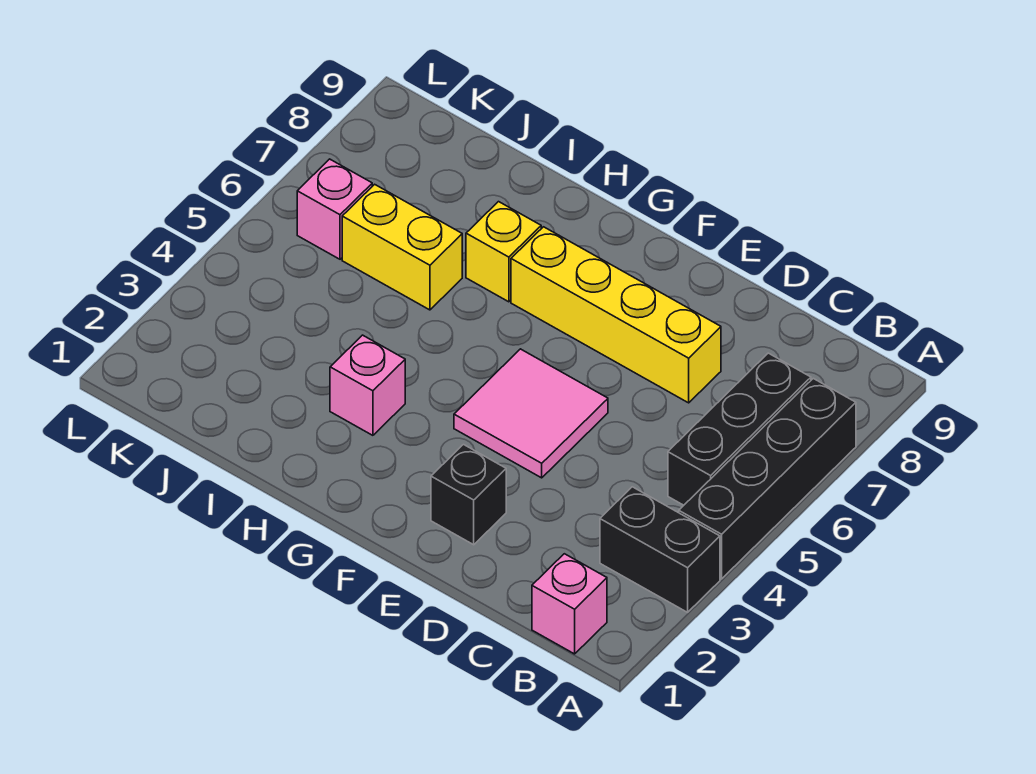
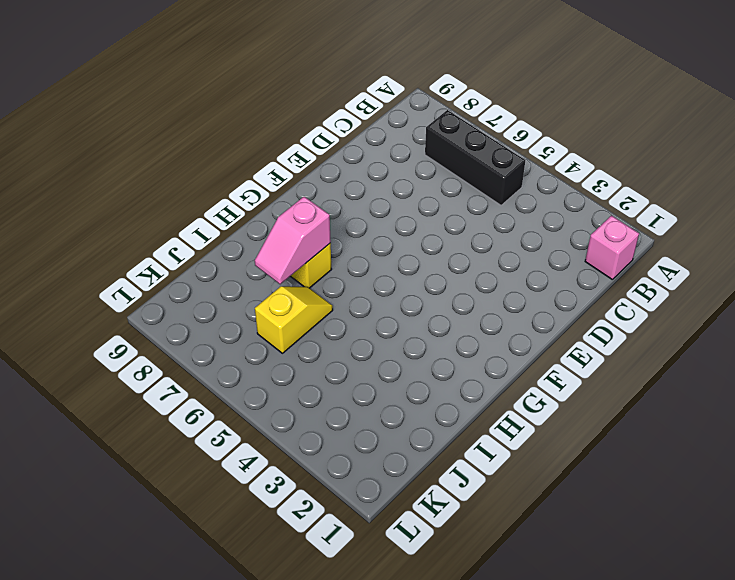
pink 1x2 slope [255,197,331,284] -> none
yellow 1x2 slope [255,286,333,353] -> yellow 1x2 brick [342,184,462,310]
none -> black 1x2 brick [600,487,720,612]
none -> black 1x4 brick [679,378,856,579]

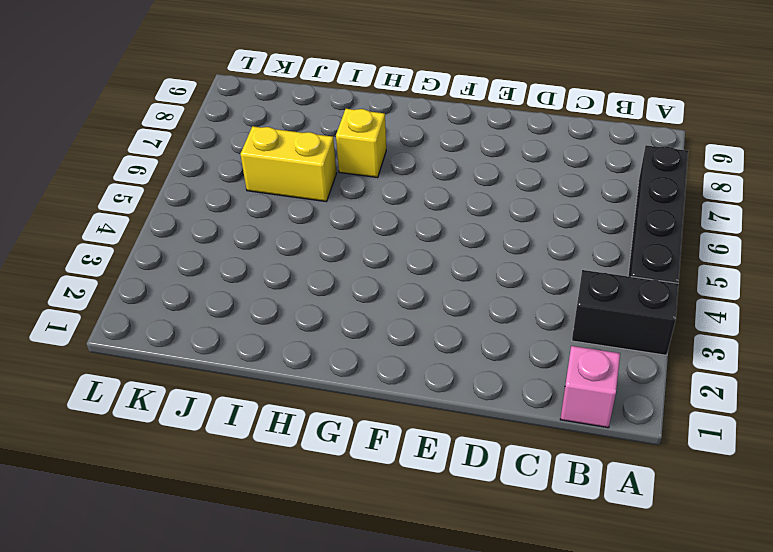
none -> black 1x3 brick [668,353,811,505]
none -> yellow 1x4 brick [511,227,721,403]

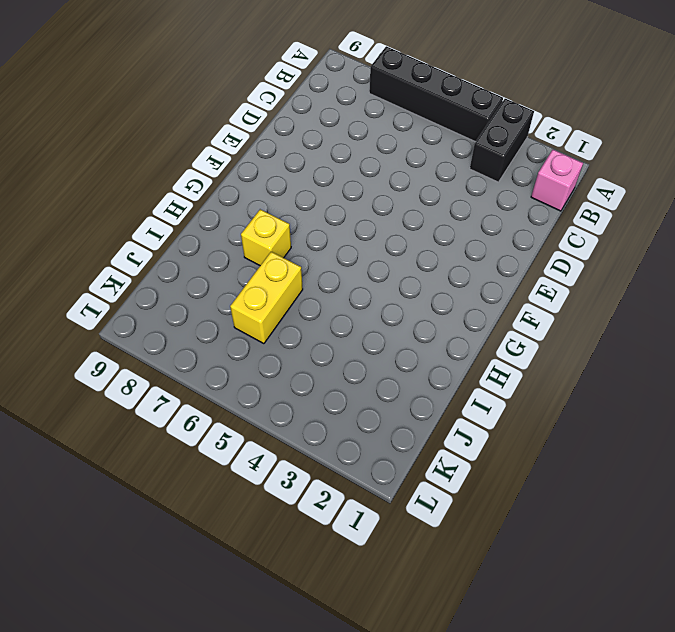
none -> black 1x3 brick [668,353,811,505]
none -> yellow 1x4 brick [511,227,721,403]

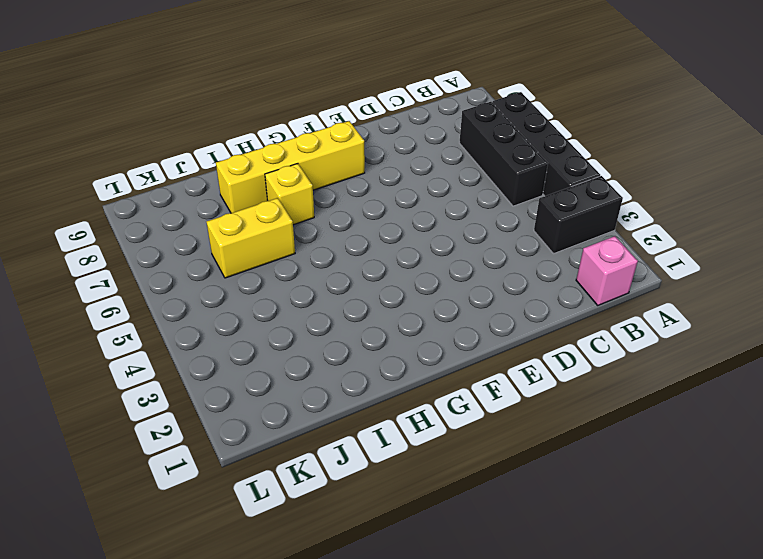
yellow 1x4 brick [216,121,365,213] -> yellow 1x4 brick moved to [511,227,721,403]
none -> black 1x1 brick [431,445,506,545]
none -> pink 2x2 tile [454,349,608,478]

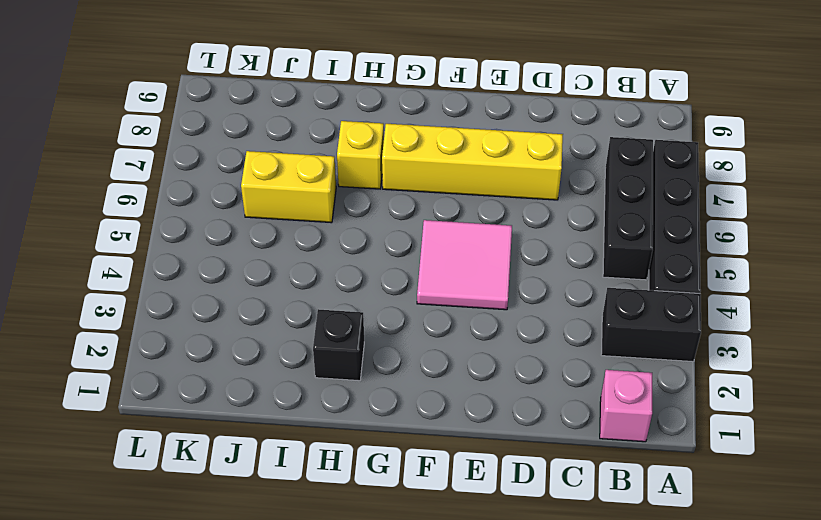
black 1x1 brick [313,309,364,381] -> black 1x1 brick moved to [431,445,506,545]
none -> pink 1x1 brick [330,335,405,435]
none -> pink 1x1 brick [297,159,372,259]

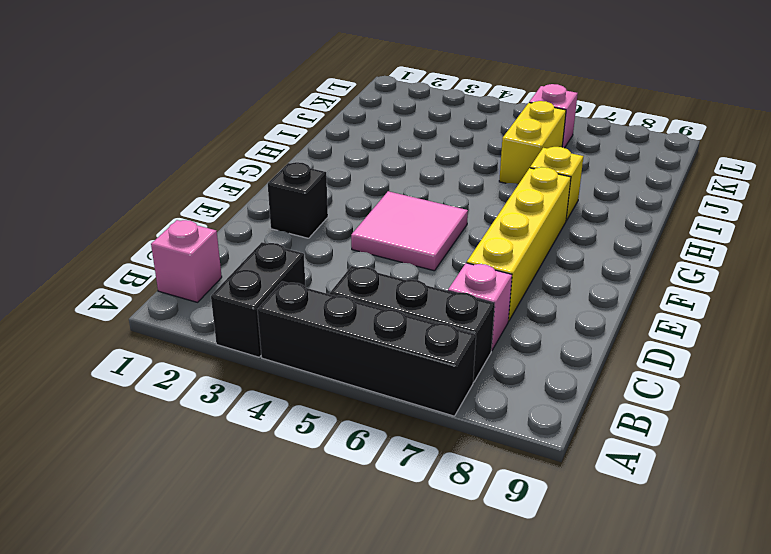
pink 1x1 brick [448,263,512,351] -> pink 1x1 brick moved to [330,335,405,435]

